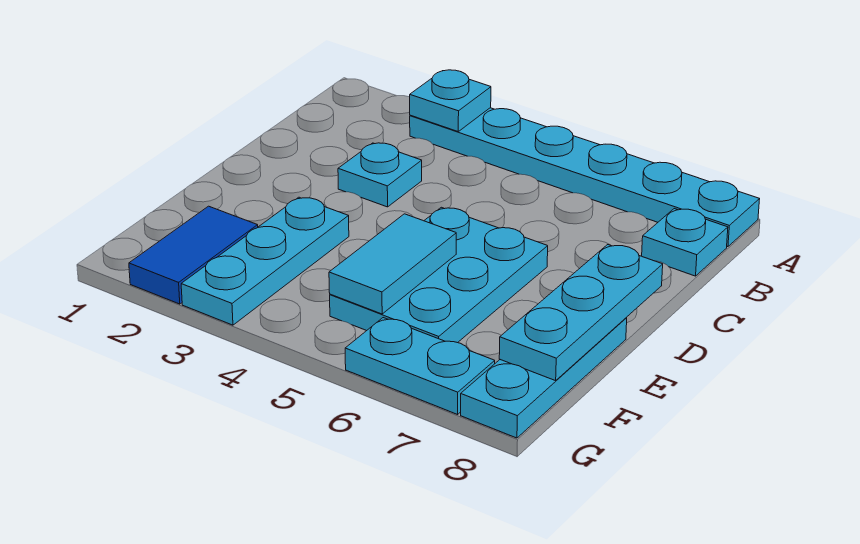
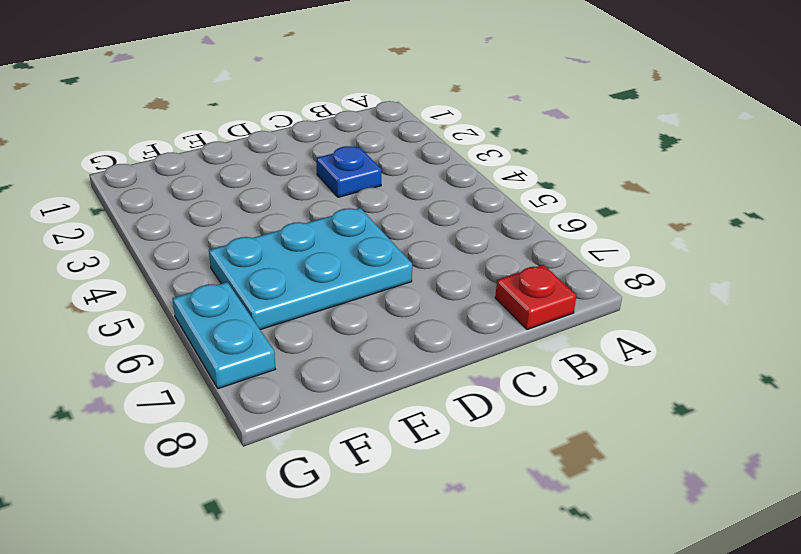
red 1x1 plate [495,265,576,330] -> cyan 1x1 plate [642,209,728,276]
blue 1x1 plate [316,146,382,197] -> cyan 1x1 plate [338,143,422,207]
none -> cyan 1x6 plate [410,108,760,247]
none -> cyan 1x3 plate [181,197,349,325]

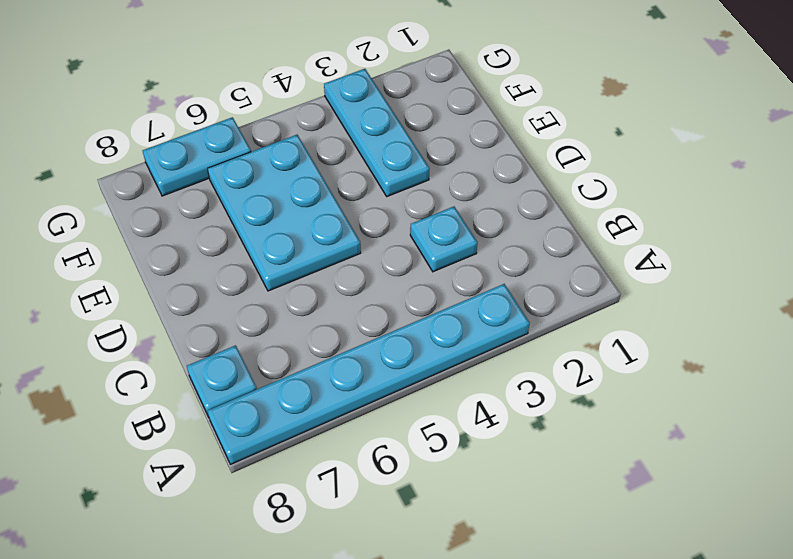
none -> cyan 1x3 plate [461,318,627,438]
none -> blue 1x2 tile [129,206,258,304]

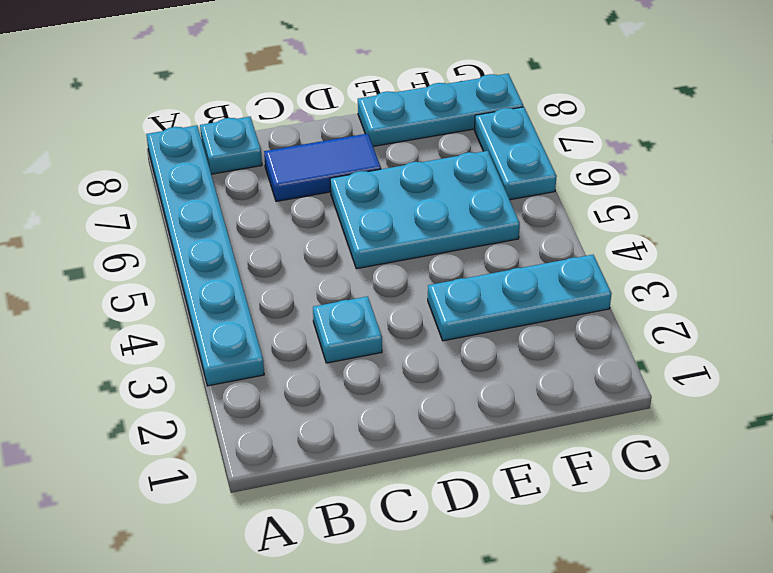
blue 1x2 tile [264,134,381,201] -> blue 1x2 tile moved to [129,206,258,304]
none -> cyan 1x1 plate [410,70,491,131]
none -> cyan 1x3 plate [499,245,663,381]

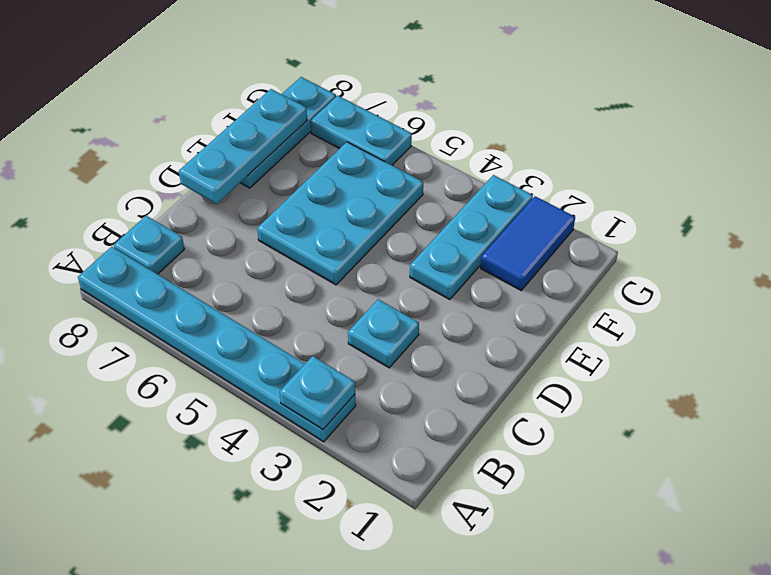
none -> cyan 1x2 tile [329,214,456,314]

